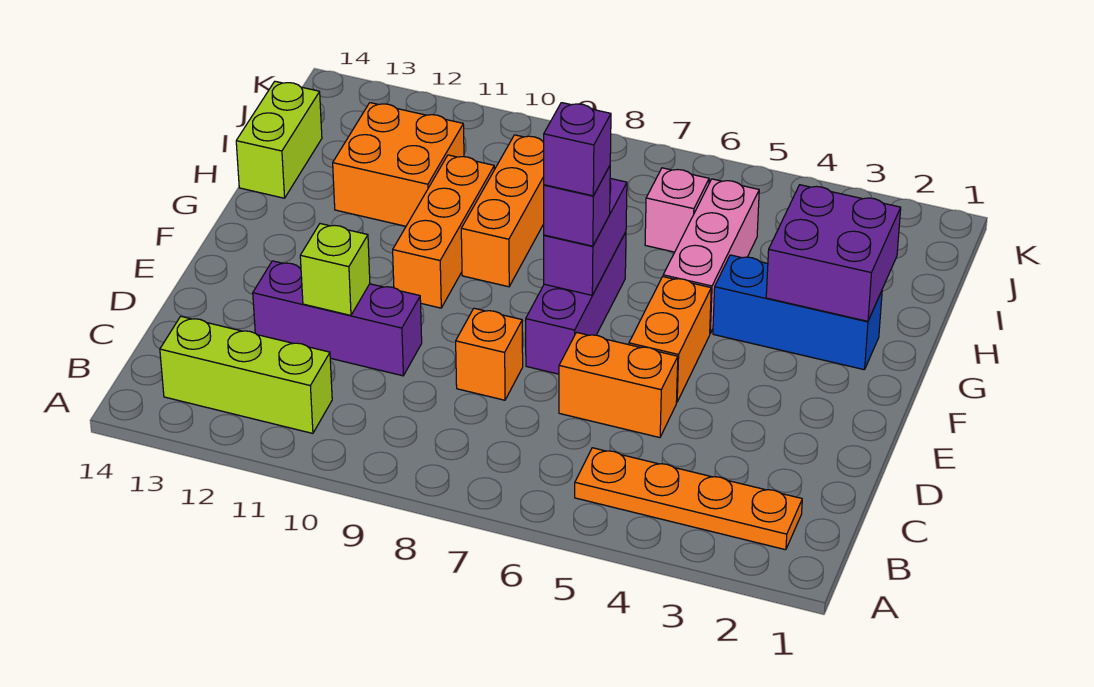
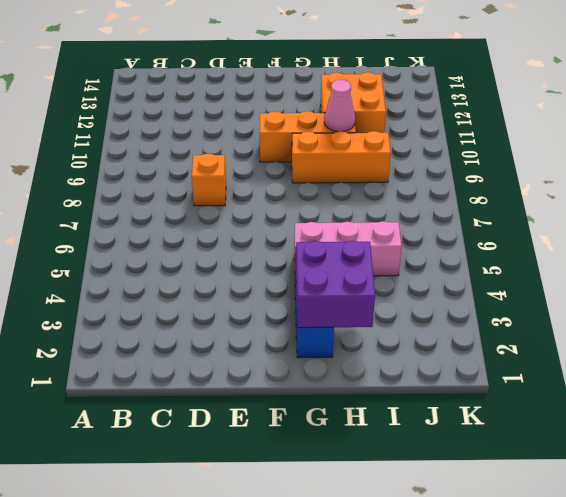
pink 1x1 cone [324,80,355,132] -> none
none -> orange 1x4 plate [575,448,802,550]
none -> lime 1x3 brick [160,316,332,433]
none -> orange 1x2 brick [559,332,678,438]

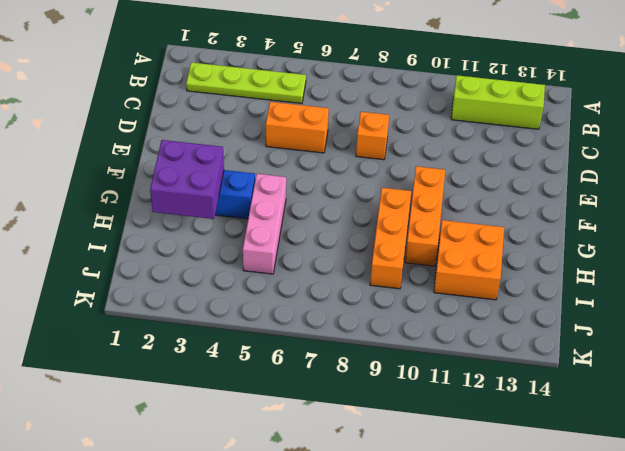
lime 1x4 plate [186,62,306,103] -> orange 1x4 plate [575,448,802,550]
none -> purple 1x3 brick [253,261,422,376]
none -> orange 1x2 brick [629,277,711,402]
none -> purple 1x3 brick [526,232,626,374]

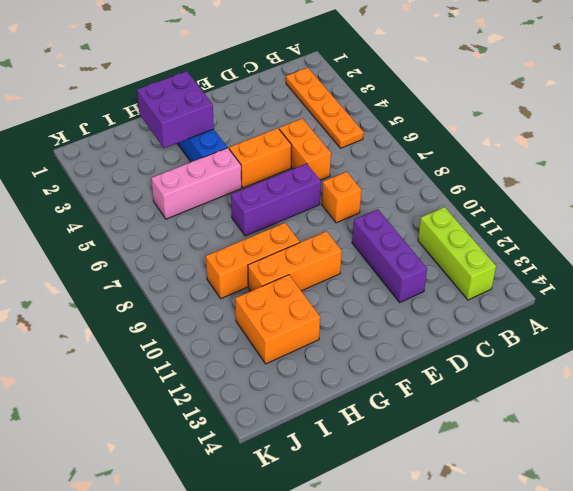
none -> lime 1x2 brick [236,81,322,198]
none -> pink 1x1 brick [645,168,709,252]
none -> lime 1x1 brick [300,224,370,315]

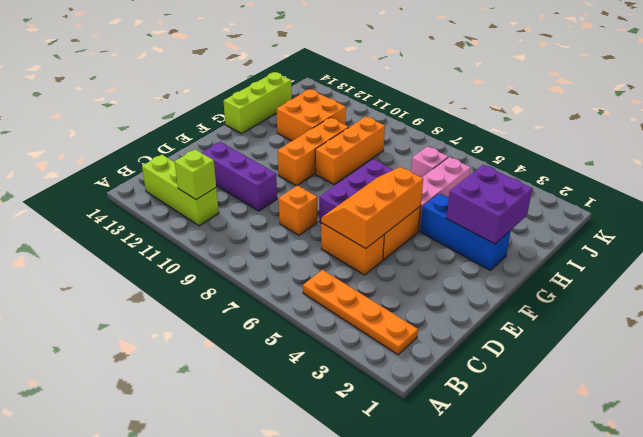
lime 1x1 brick [175,149,216,200] -> lime 1x1 brick moved to [300,224,370,315]
orange 2x3 slope [321,167,423,249] -> none
lime 1x3 brick [224,72,292,134] -> lime 1x2 brick [236,81,322,198]
none -> purple 1x2 brick [544,178,627,295]
none -> purple 1x1 brick [544,166,610,246]
none -> purple 1x1 brick [544,103,611,196]

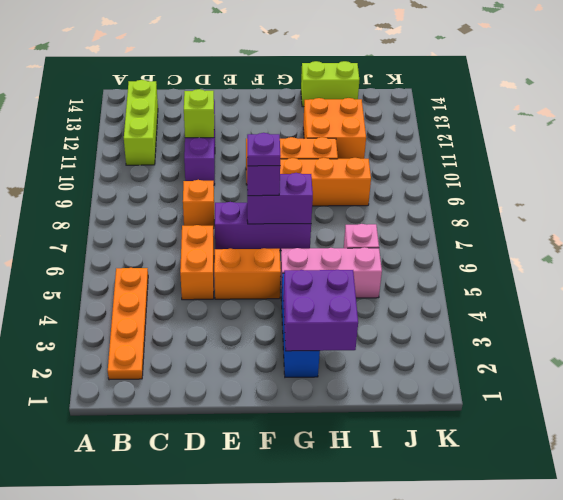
purple 1x1 plate [247,133,280,166] -> purple 1x1 brick [544,103,611,196]

